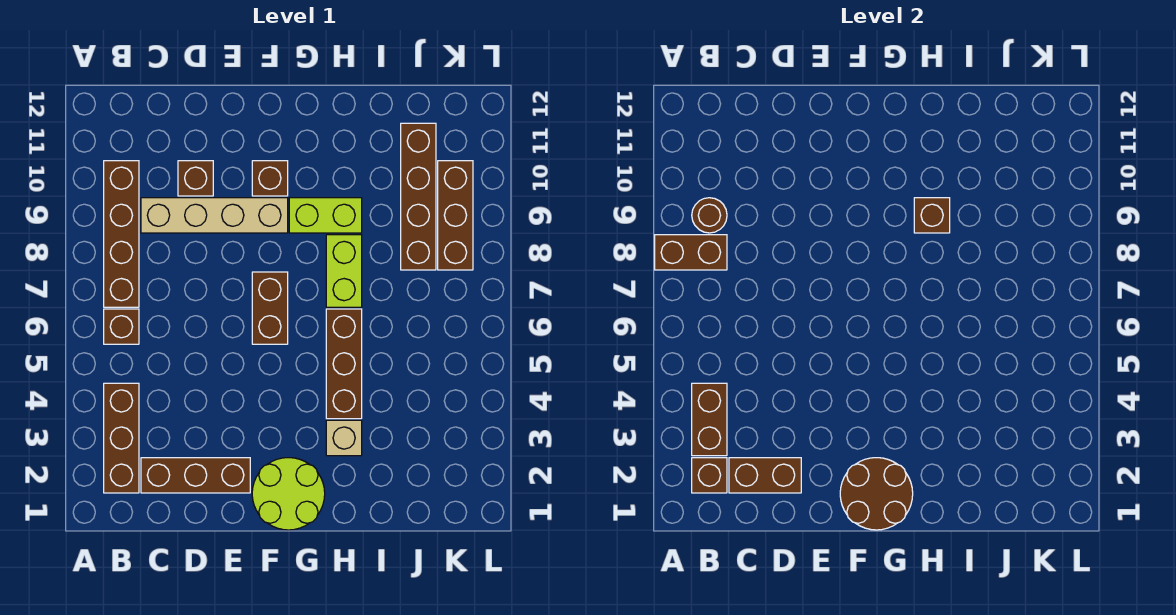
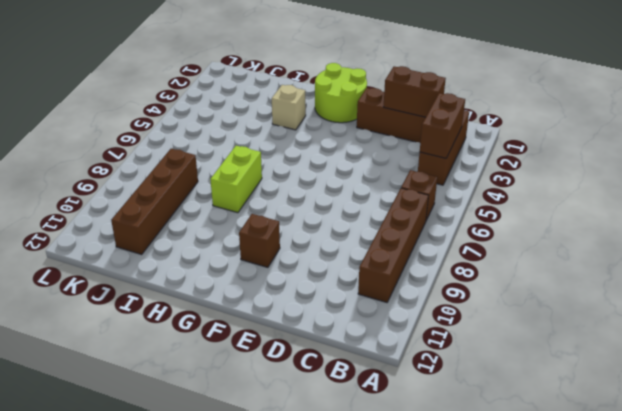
none -> tan 1x4 brick [141,198,288,233]
none -> brown 1x1 brick [178,161,213,196]
none -> brown 1x2 brick [252,272,288,344]

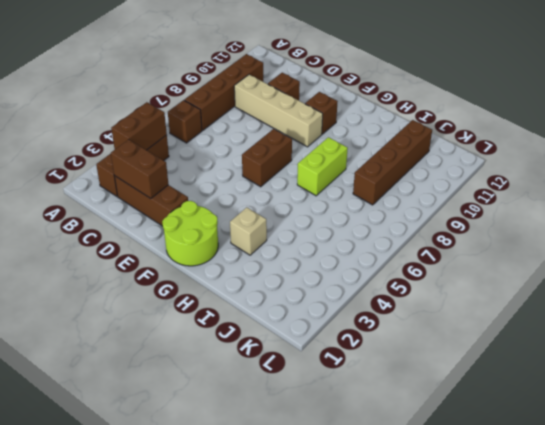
none -> lime 1x2 brick [289,198,362,233]
none -> brown 1x3 brick [326,309,362,419]
none -> brown 1x3 brick [438,161,473,270]

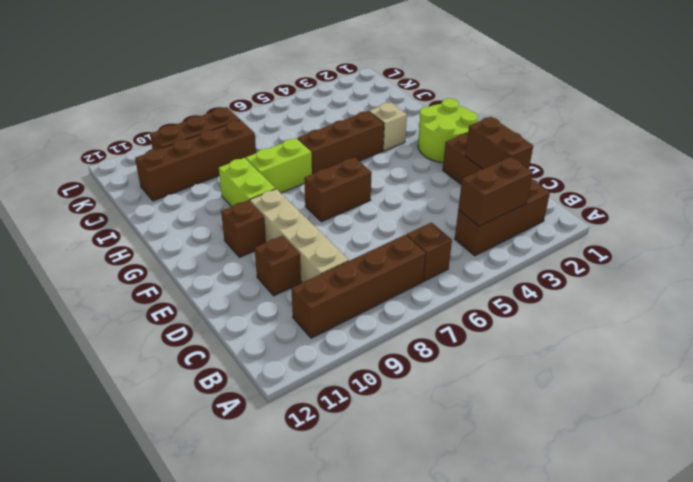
none -> brown 1x2 brick [655,235,727,270]
none -> brown 1x1 brick [692,458,727,493]
none -> brown 1x1 round brick [692,198,727,233]

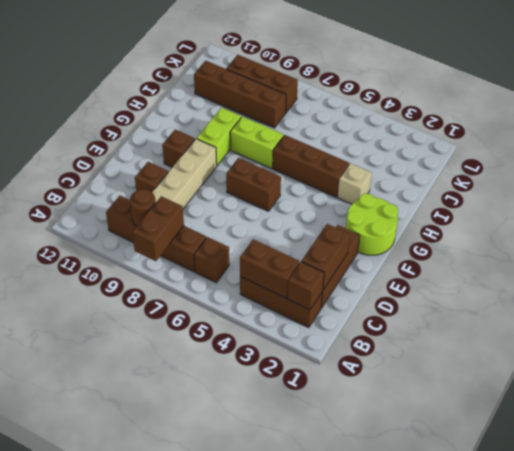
none -> brown 2x2 round brick [840,458,913,530]
none -> brown 1x1 brick [914,198,950,233]

